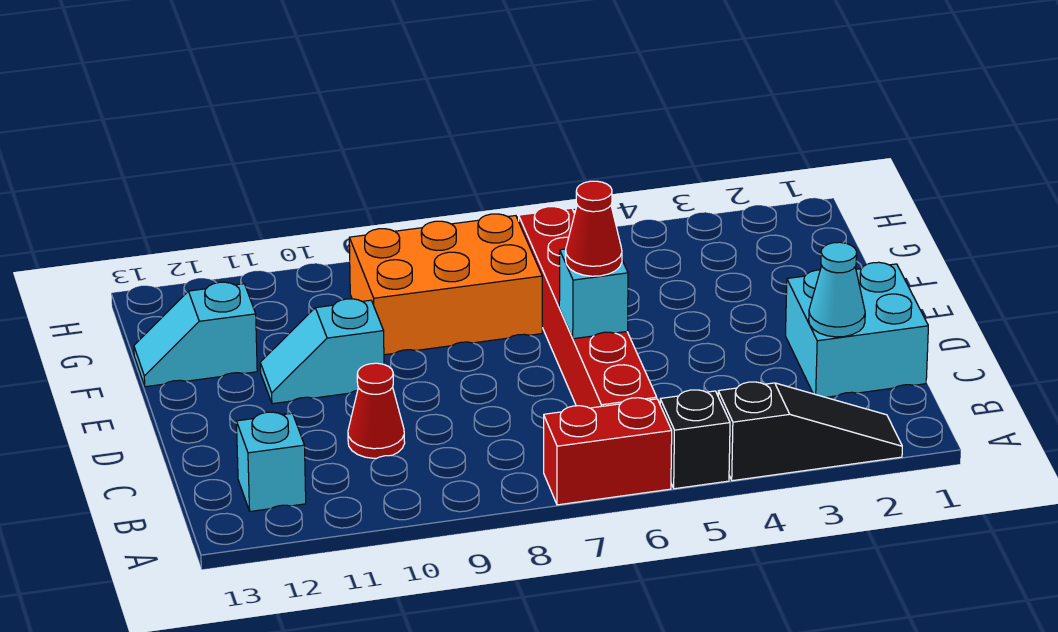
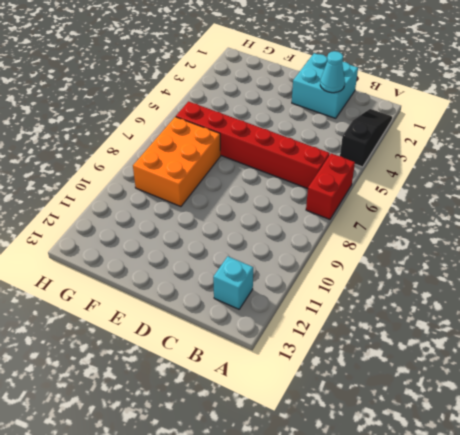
none -> black 1x1 brick [660,390,730,489]
none -> red 1x1 cone [348,363,405,458]
none -> cyan 1x2 slope [260,299,384,404]

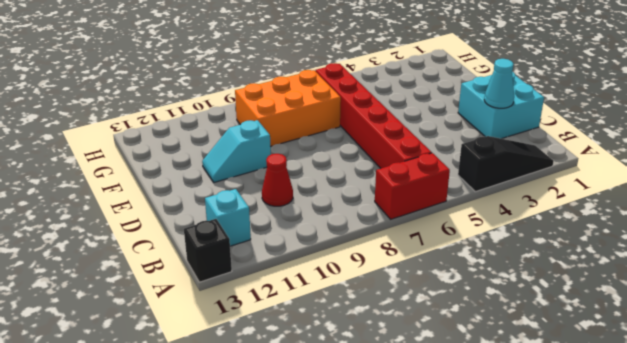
black 1x1 brick [184,219,232,282] -> black 1x1 brick moved to [660,390,730,489]
none -> cyan 1x2 slope [134,282,257,387]
none -> cyan 1x1 brick [559,249,628,339]
none -> red 1x1 cone [566,181,622,276]

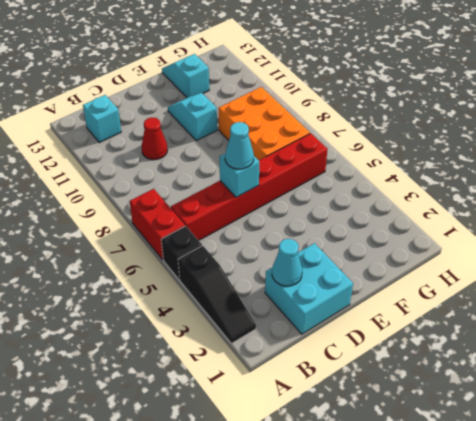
cyan 1x1 cone [225,122,254,169] -> red 1x1 cone [566,181,622,276]

